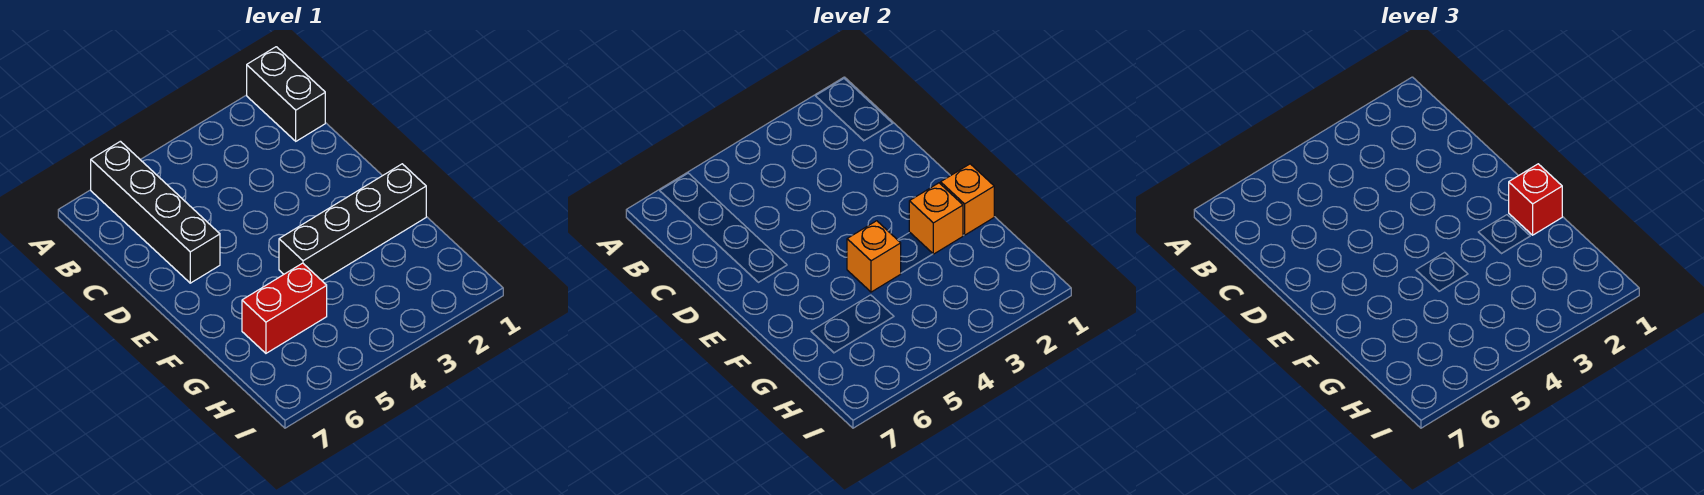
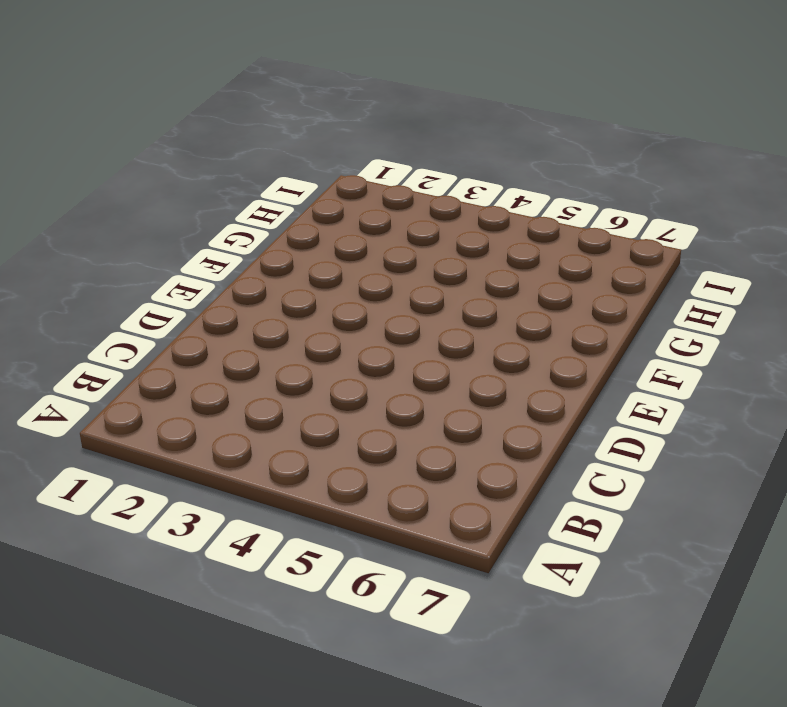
none -> black 1x2 brick [247,47,325,141]
none -> black 1x4 brick [91,141,220,283]

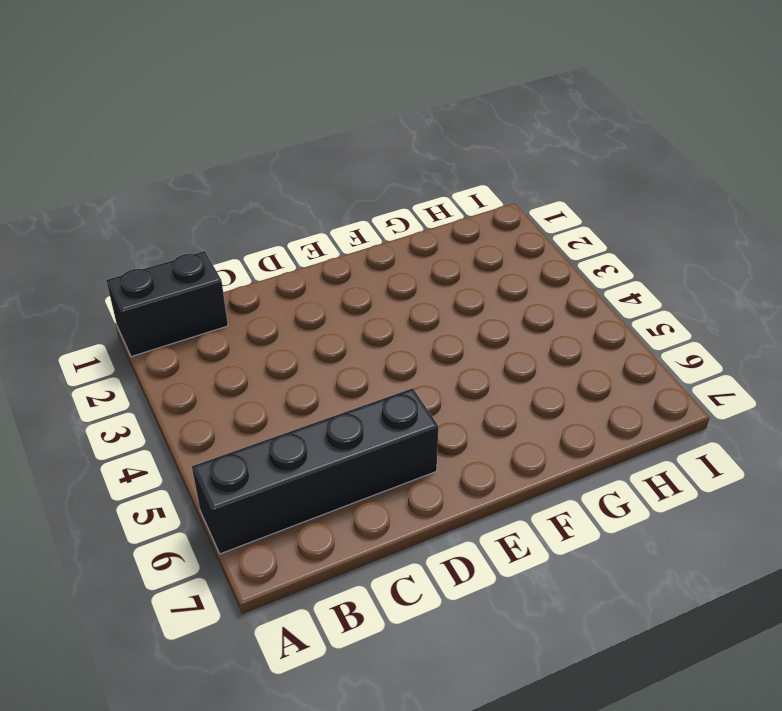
none -> black 1x4 brick [279,164,426,281]
none -> red 1x2 brick [242,263,327,353]

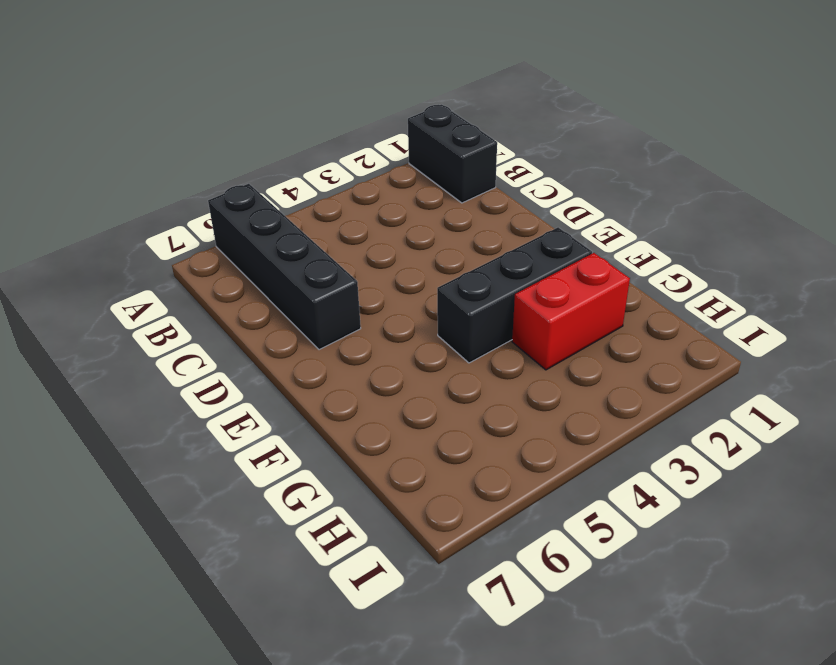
black 1x3 brick [437,227,592,363] -> black 1x4 brick [279,164,426,281]
red 1x2 brick [512,253,630,370] -> red 1x2 brick moved to [242,263,327,353]
none -> orange 1x1 brick [941,164,994,235]
none -> orange 1x1 brick [909,183,963,254]

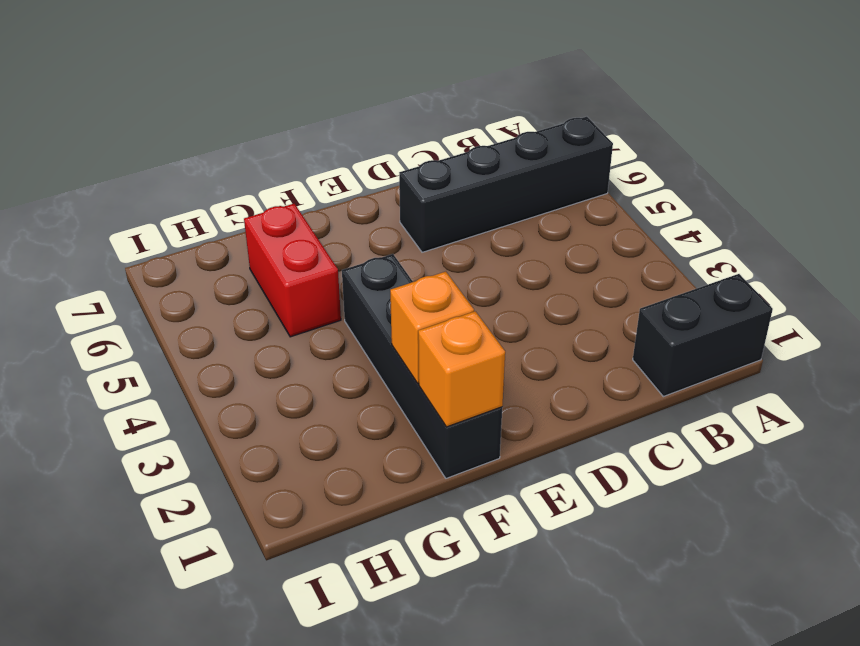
none -> orange 1x1 brick [847,221,901,292]
none -> red 1x1 brick [1509,164,1562,235]

